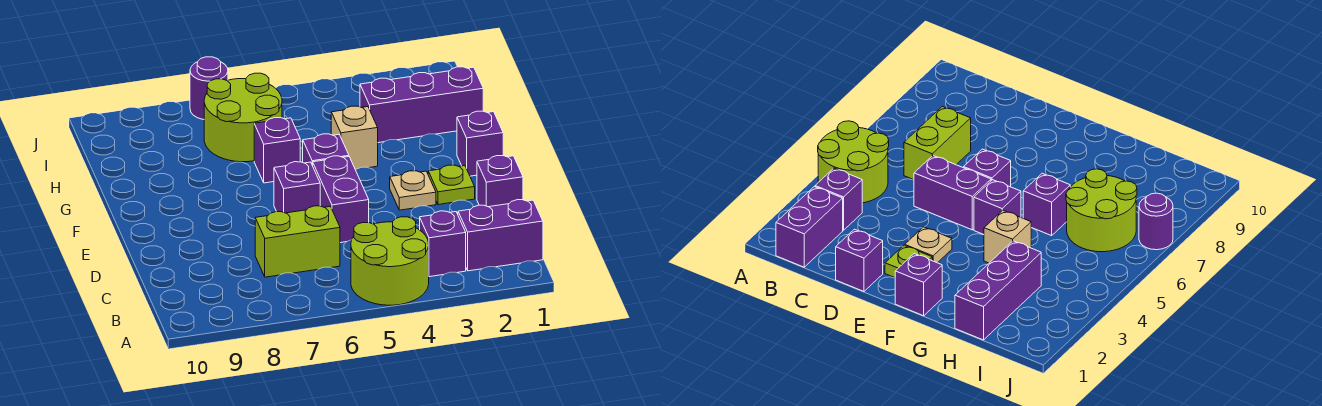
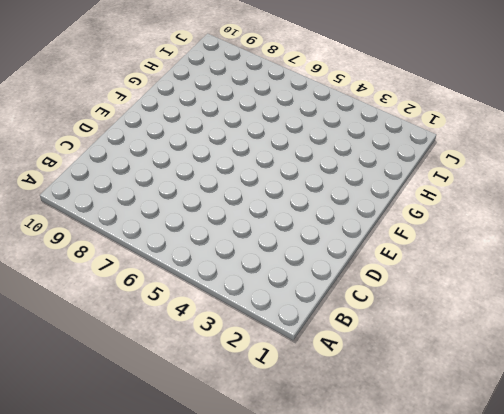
none -> lime 2x2 round brick [351,217,429,305]
none -> purple 1x2 brick [458,200,543,271]
none -> purple 1x1 brick [420,211,466,277]

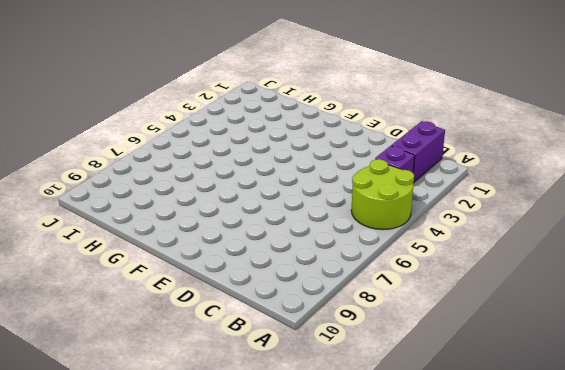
none -> lime 1x2 brick [255,206,340,277]
none -> purple 1x1 brick [477,156,523,207]
none -> purple 1x2 brick [313,156,369,243]

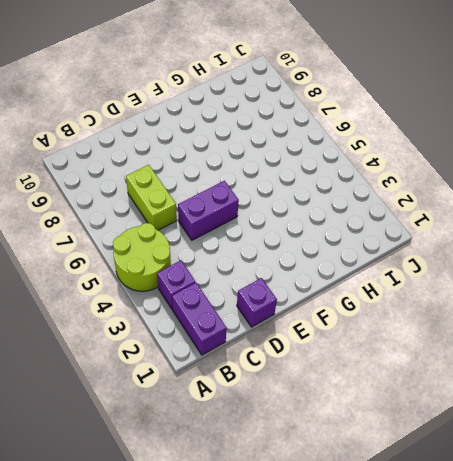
none -> lime 1x1 plate [428,165,475,205]
none -> tan 1x1 plate [390,171,436,210]
none -> purple 1x1 brick [274,162,320,213]

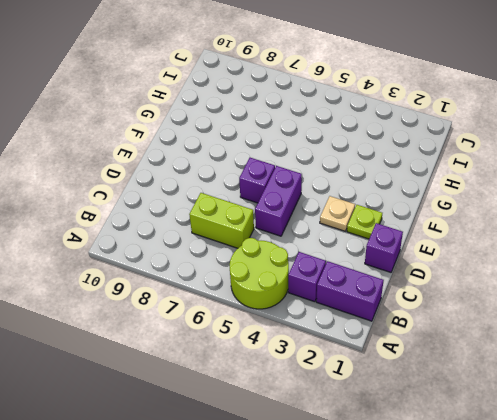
none -> purple 1x1 brick [457,111,503,176]
none -> purple 1x1 brick [303,134,349,166]
none -> tan 1x1 brick [331,106,378,170]

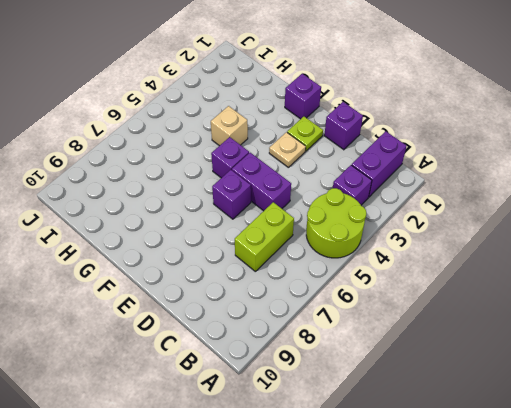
none -> purple 1x1 brick [254,118,300,183]
none -> purple 1x3 brick [360,67,483,143]
none -> lime 2x2 round brick [204,73,282,162]

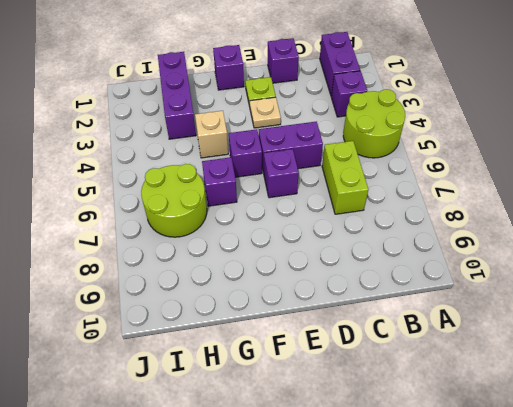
none -> purple 1x1 round brick [190,57,228,119]

